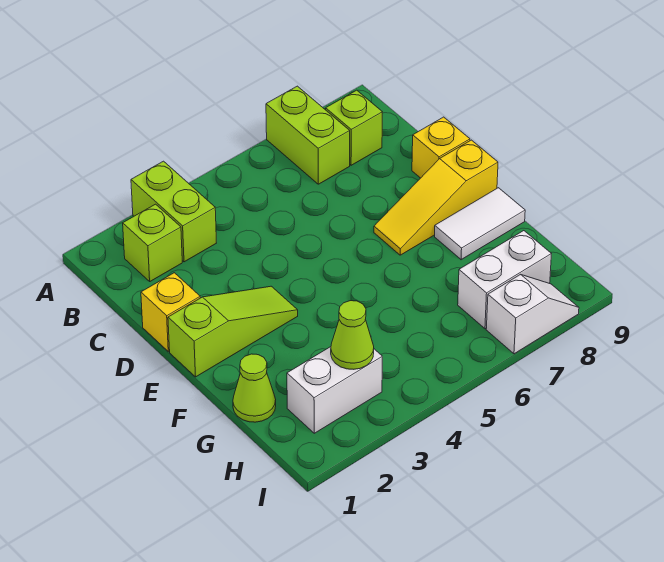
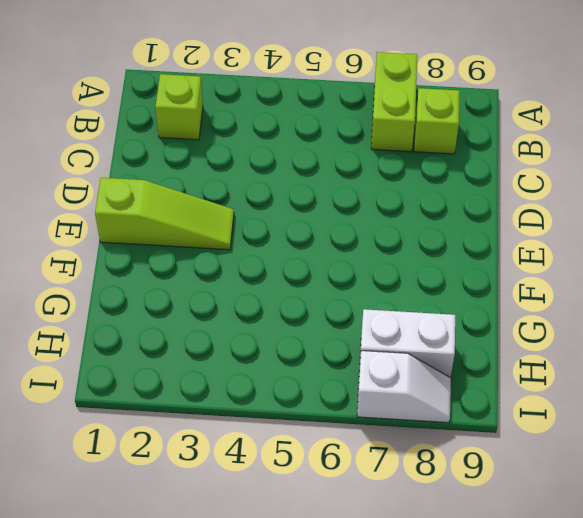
none -> lime 1x2 brick [131,161,216,262]
none -> yellow 1x1 brick [141,273,200,351]
none -> yellow 1x1 brick [412,117,470,178]

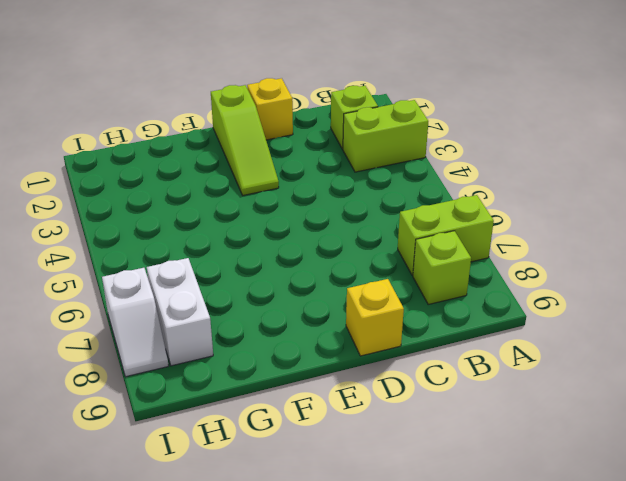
none -> yellow 1x3 slope [374,140,498,255]
none -> white 1x2 tile [435,188,525,260]
none -> lime 1x1 cone [233,354,276,422]

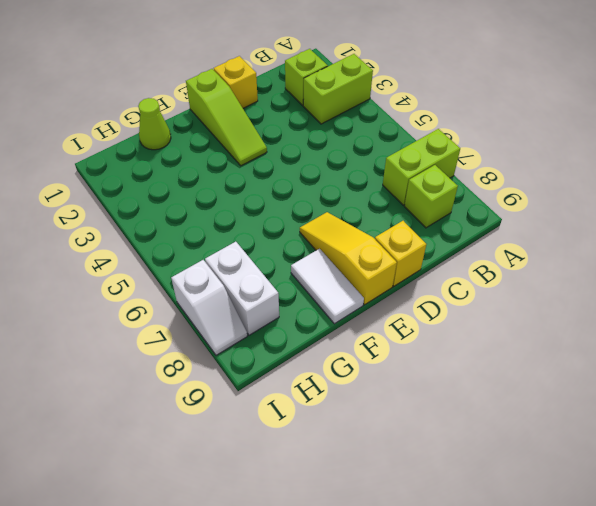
none -> white 1x2 brick [287,347,382,433]
none -> lime 1x1 cone [331,301,374,369]

